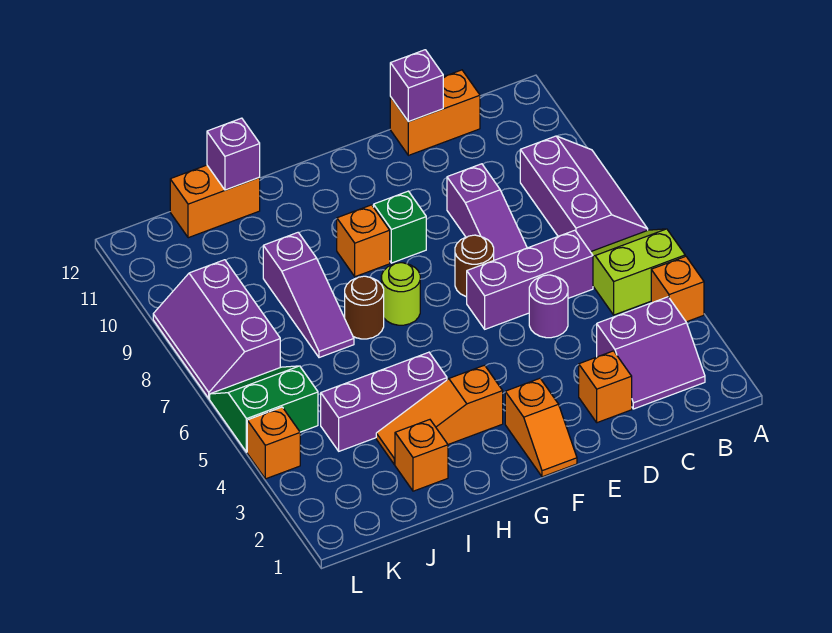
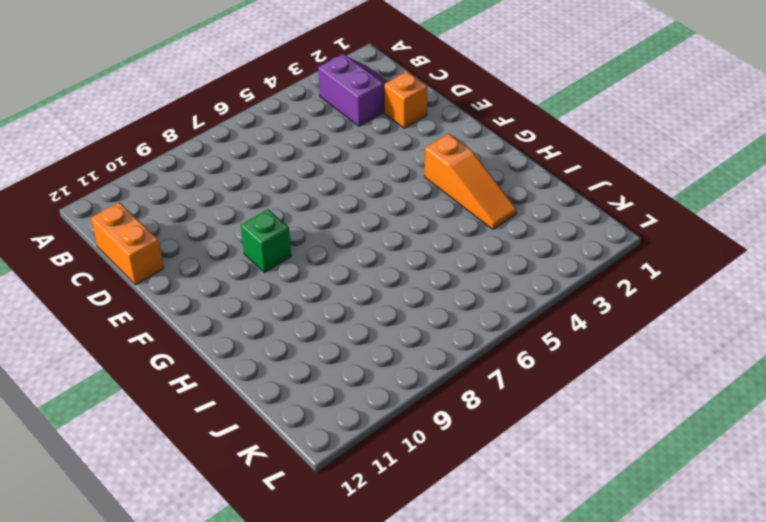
none -> orange 1x1 brick [651,256,704,322]
none -> lime 2x2 slope [591,229,685,315]
none -> purple 2x3 slope [520,136,648,252]

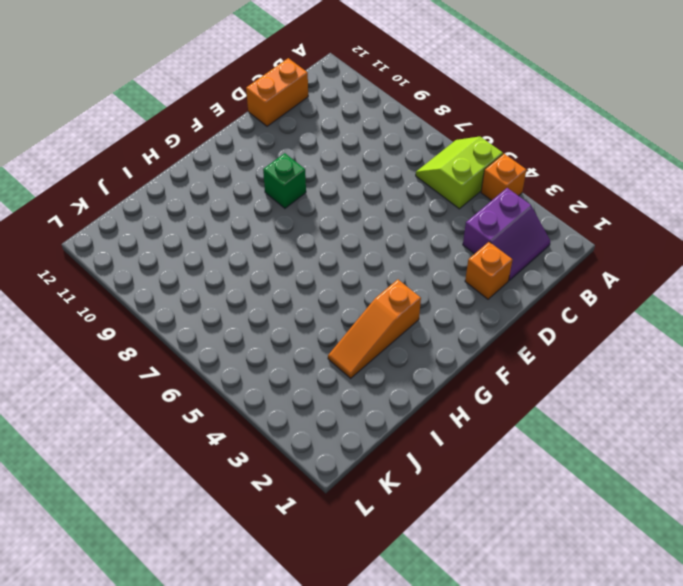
none -> purple 2x3 slope [520,136,648,252]
none -> purple 1x3 brick [467,230,593,329]
none -> purple 1x1 round brick [529,275,568,338]

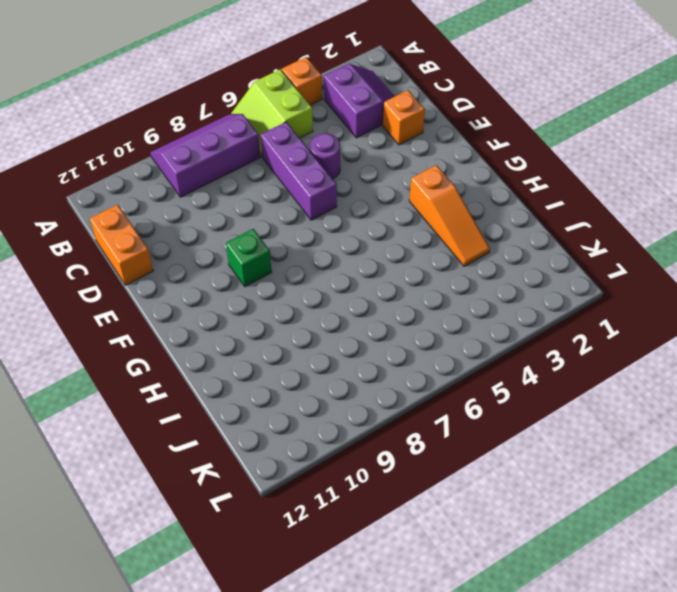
none -> purple 1x3 slope [447,164,527,260]
none -> brown 1x1 round brick [455,235,494,297]
none -> orange 1x2 slope [505,378,577,477]

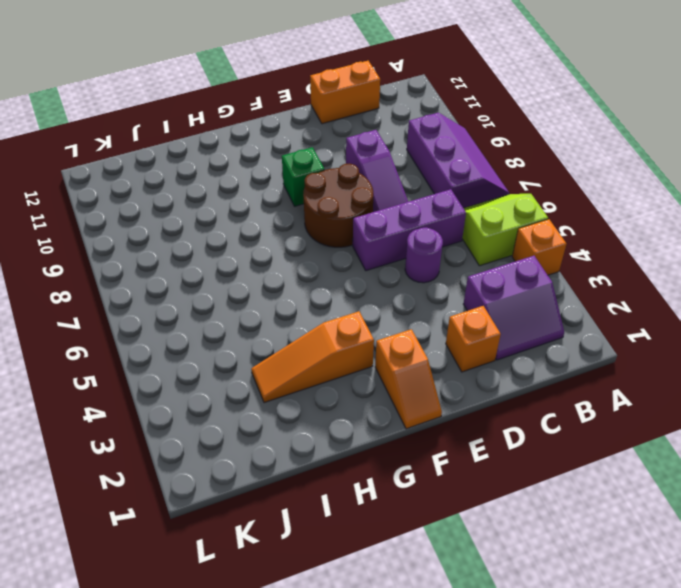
brown 2x2 round brick [303,164,373,247] -> brown 1x1 round brick [455,235,494,297]
none -> lime 1x1 round brick [381,263,420,325]
none -> orange 1x1 brick [337,205,390,277]
none -> purple 1x3 brick [321,352,447,451]

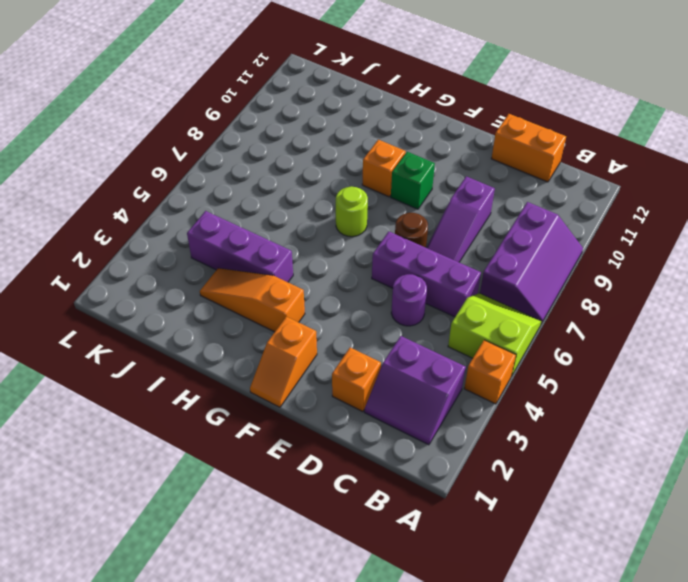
none -> brown 1x1 round brick [345,276,384,339]
none -> orange 1x1 brick [395,420,448,491]
none -> purple 1x3 slope [263,233,354,358]

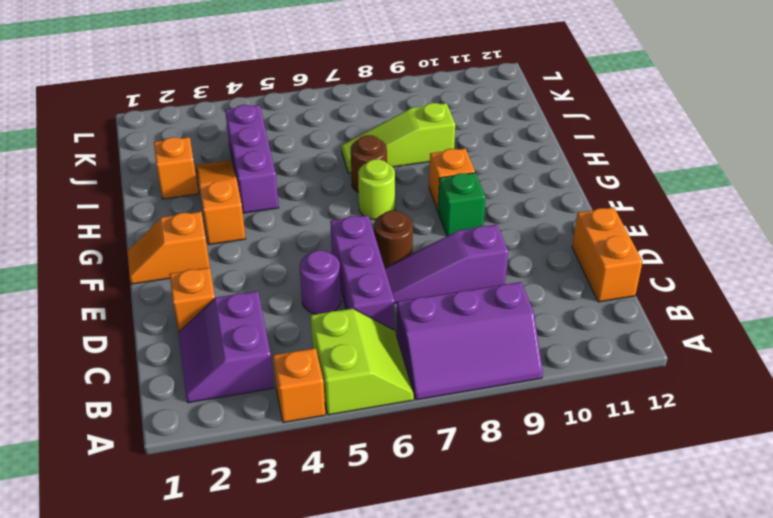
lime 1x3 slope [341,103,455,173] -> purple 1x3 slope [263,233,354,358]
none -> orange 1x2 brick [170,165,260,238]
none -> green 2x2 slope [210,366,318,452]
none -> purple 2x3 slope [153,260,280,399]

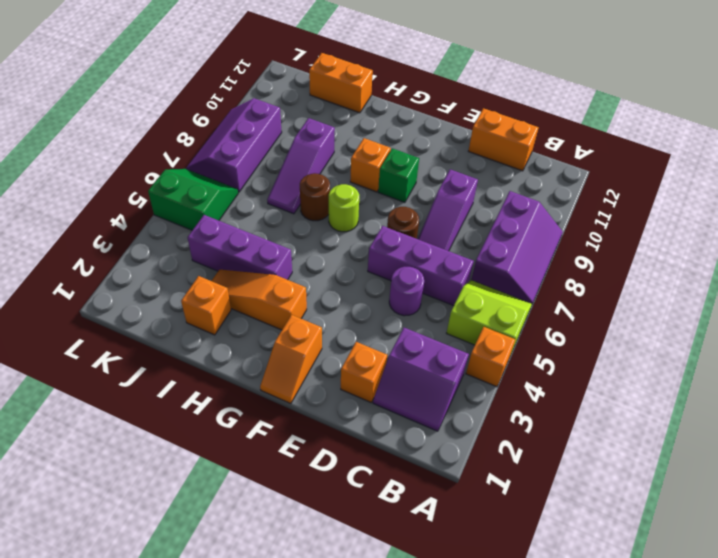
none -> orange 1x1 brick [247,407,300,479]
none -> purple 1x1 brick [390,50,443,121]
none -> purple 1x1 brick [207,118,260,190]

